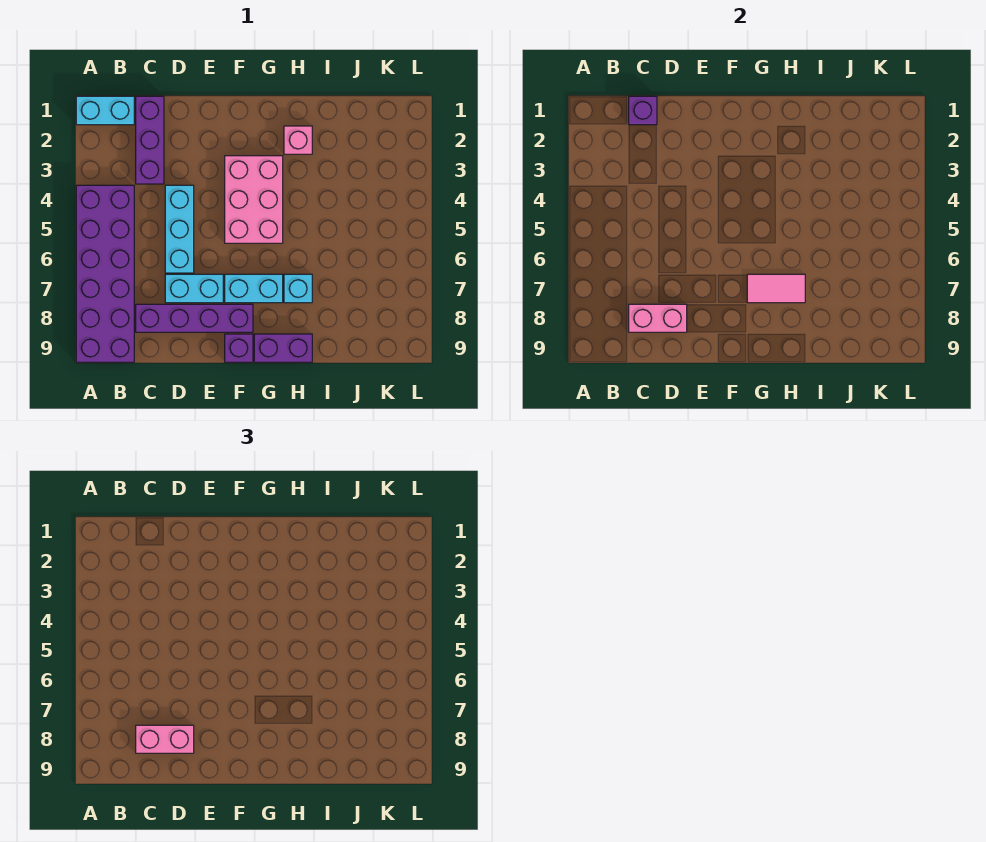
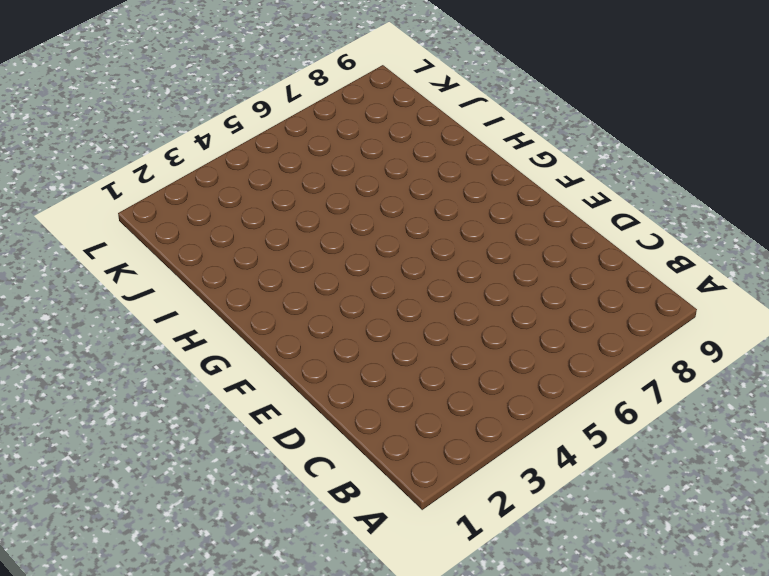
none -> cyan 1x2 brick [76,96,134,125]
none -> purple 2x6 brick [76,185,134,362]
none -> purple 1x3 brick [136,96,164,184]

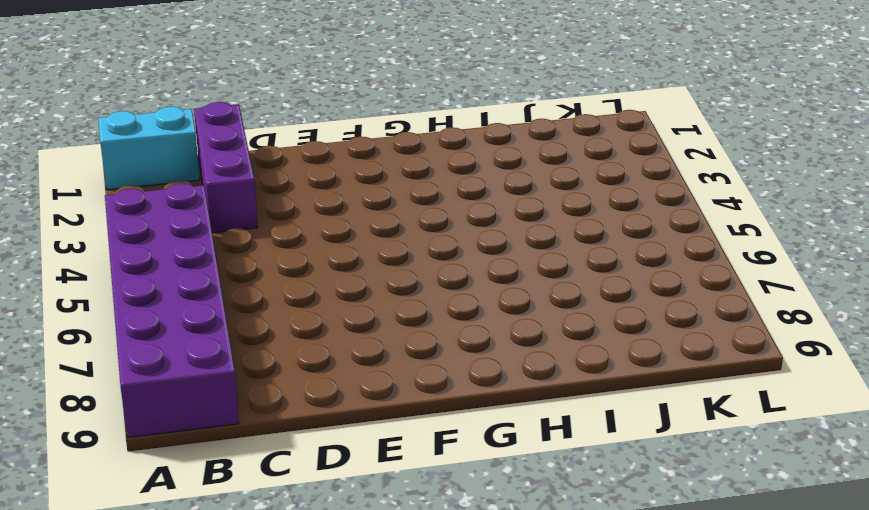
none -> purple 1x4 brick [136,304,253,332]
none -> cyan 1x3 brick [165,185,194,273]
none -> cyan 1x2 brick [165,274,223,303]

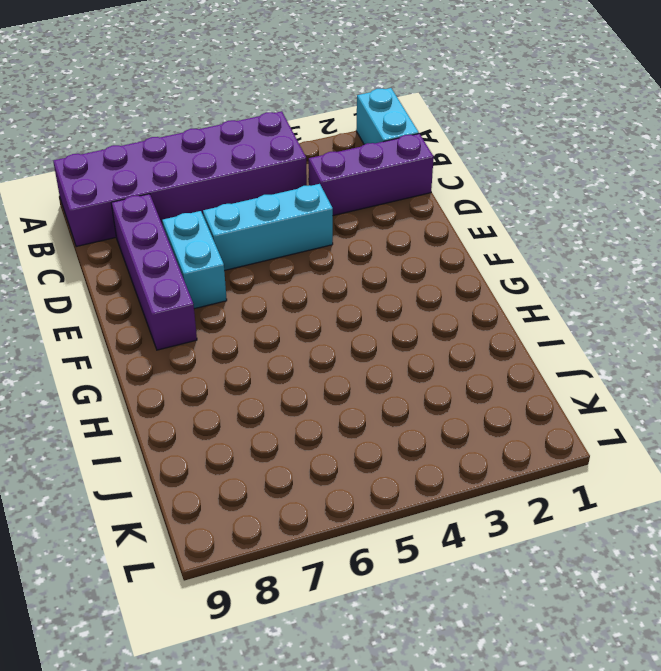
none -> pink 2x3 brick [225,156,283,243]
none -> cyan 1x2 brick [225,274,283,303]
none -> purple 1x1 brick [225,334,253,362]

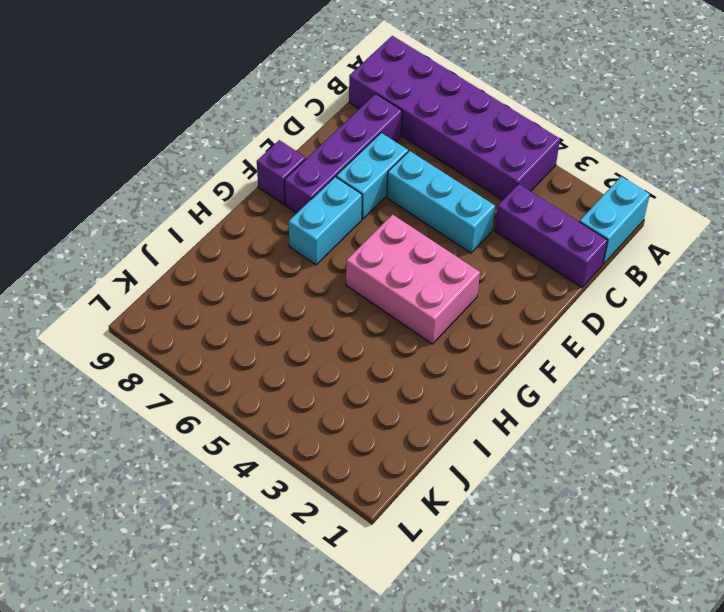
none -> purple 1x2 brick [254,334,312,362]
none -> pink 1x1 brick [284,126,312,154]
none -> cyan 1x1 brick [284,274,312,303]

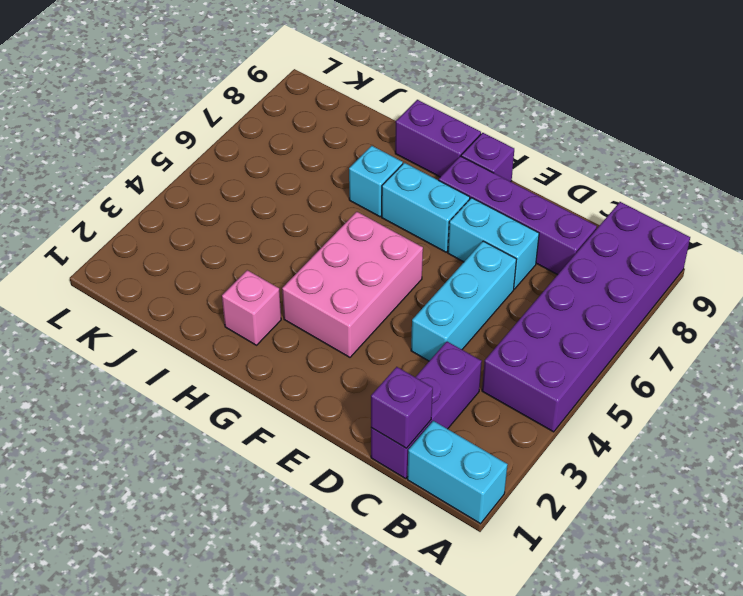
none -> pink 1x2 brick [629,304,687,332]
none -> pink 1x2 tile [747,274,805,303]
none -> pink 1x2 brick [136,725,194,753]

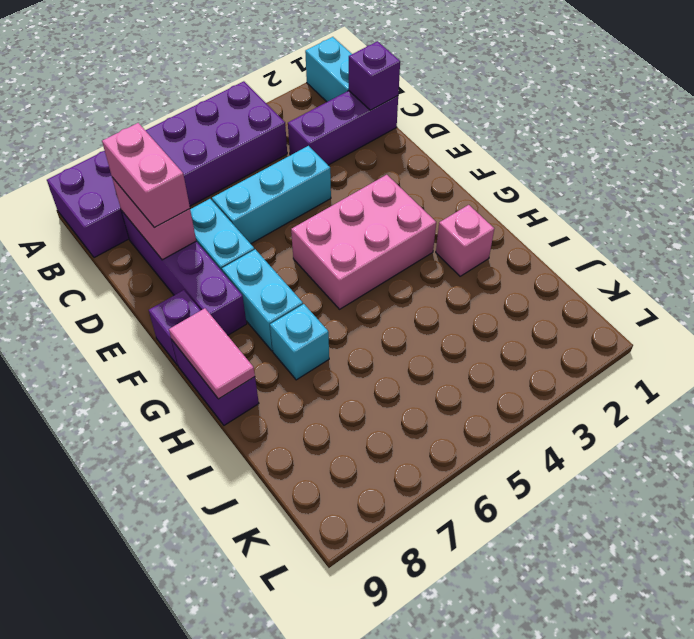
pink 1x2 tile [169,308,255,399] -> pink 1x2 tile moved to [747,274,805,303]

